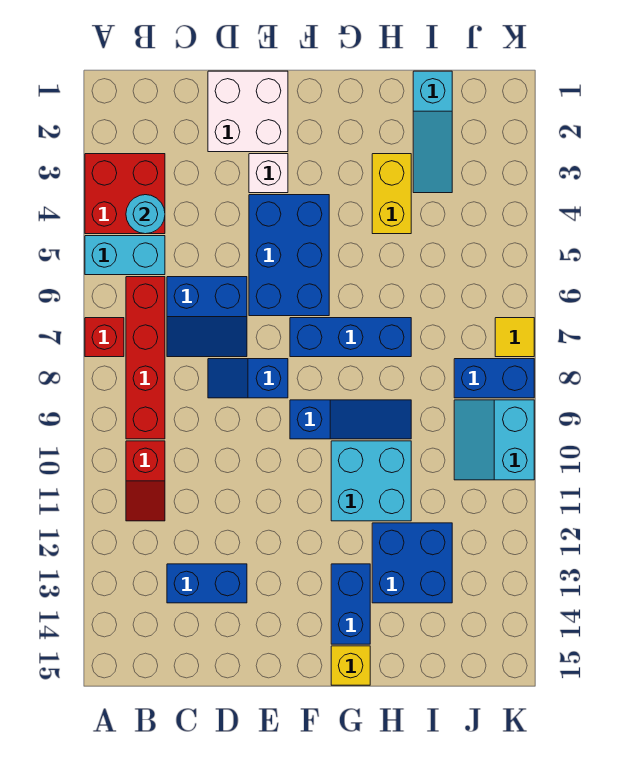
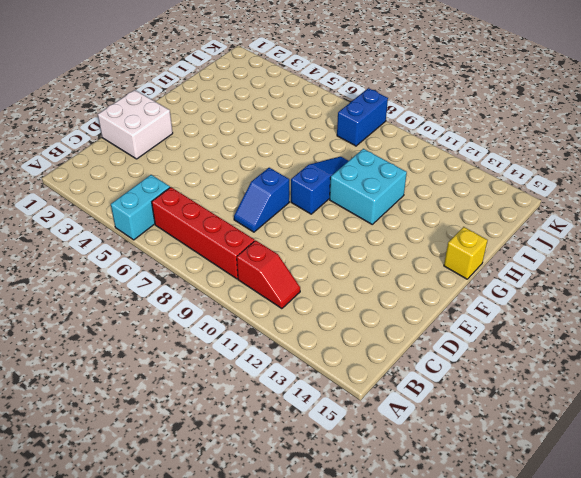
none -> red 2x2 brick [85,154,165,234]
none -> red 1x1 brick [85,318,124,357]
none -> blue 2x2 slope [167,277,247,357]

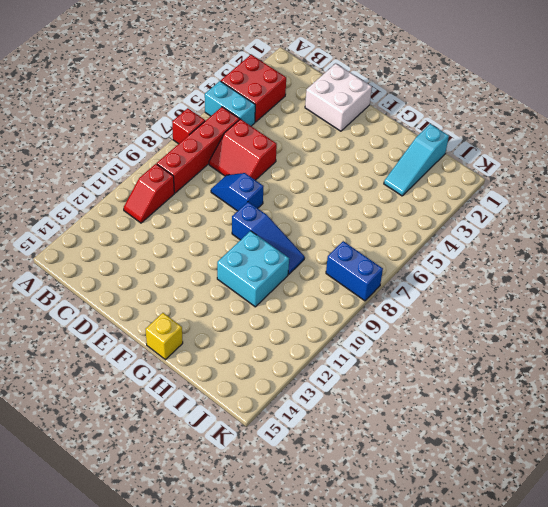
red 2x2 slope [209,119,277,180] -> blue 2x2 slope [167,277,247,357]
none -> blue 1x2 brick [167,564,247,603]
none -> white 1x1 brick [249,154,288,193]
none -> blue 2x3 brick [249,195,329,316]

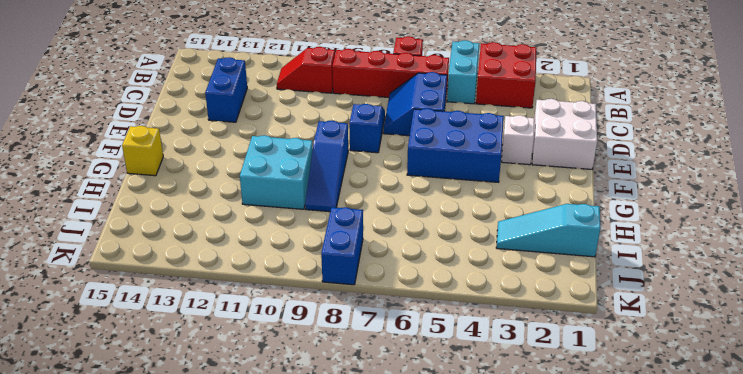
none -> blue 1x3 brick [290,318,411,357]
none -> blue 1x2 brick [331,564,370,644]
none -> yellow 1x2 brick [372,154,411,234]

